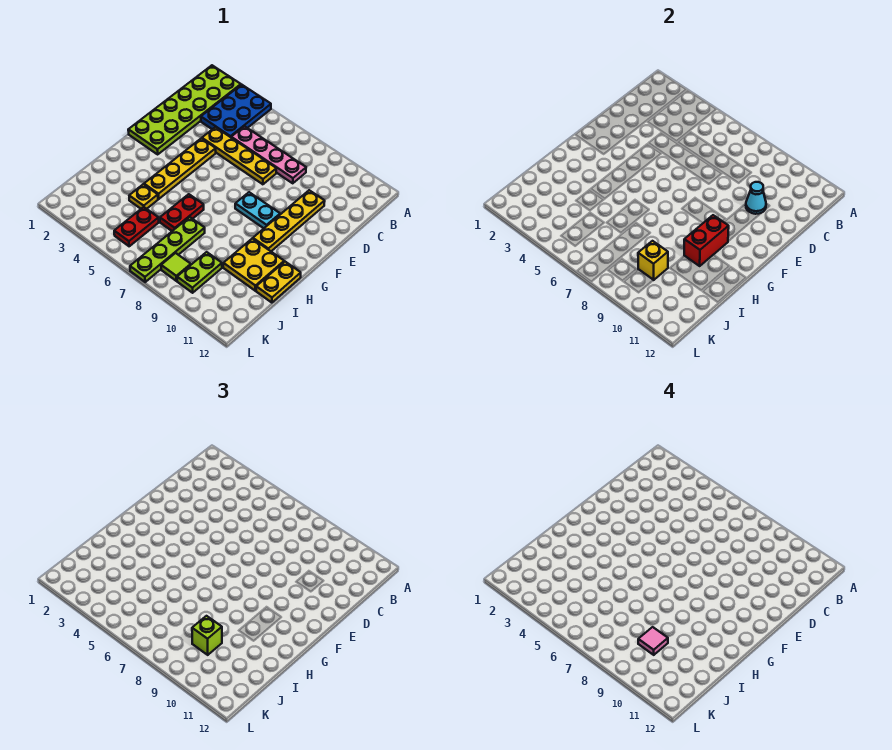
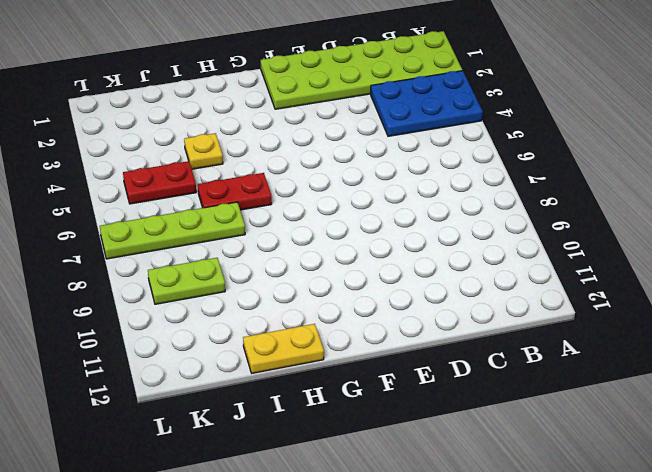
none -> pink 1x4 plate [231,126,306,183]
none -> yellow 1x4 plate [202,127,276,184]
none -> yellow 1x4 plate [253,190,325,251]

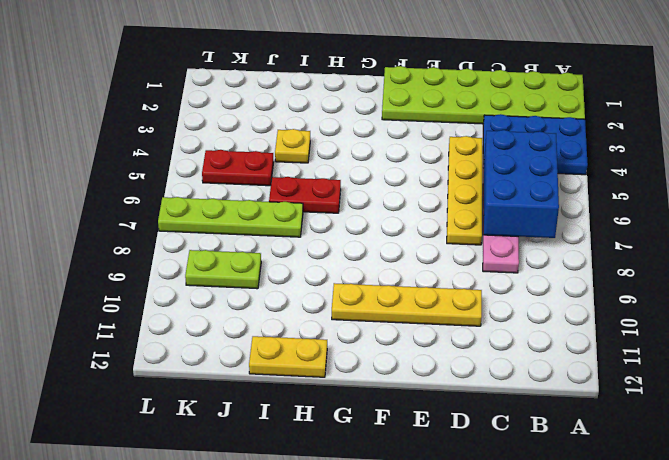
blue 2x3 brick [484,130,559,238] -> none
none -> yellow 1x4 plate [144,138,216,199]
none -> cyan 1x2 plate [235,192,280,228]
none -> yellow 2x2 plate [223,239,284,291]

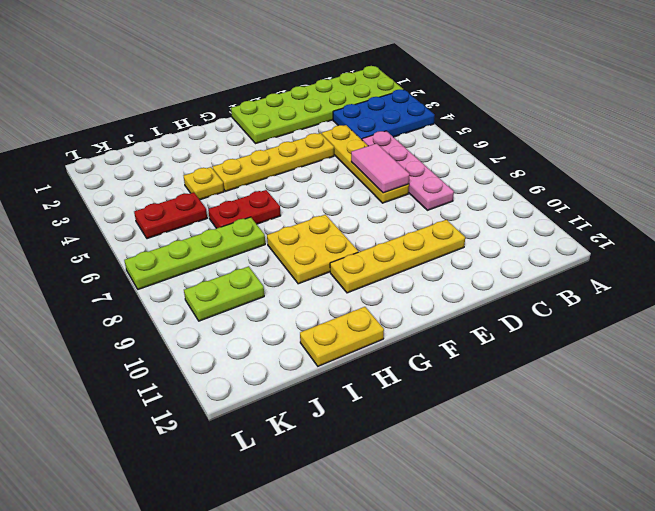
pink 1x2 tile [351,143,410,193] -> none
yellow 2x2 plate [267,214,358,284] -> yellow 2x2 plate moved to [223,239,284,291]
none -> cyan 1x2 plate [235,192,280,228]
none -> lime 1x1 tile [161,253,191,281]
none -> cyan 1x1 cone [746,182,766,214]

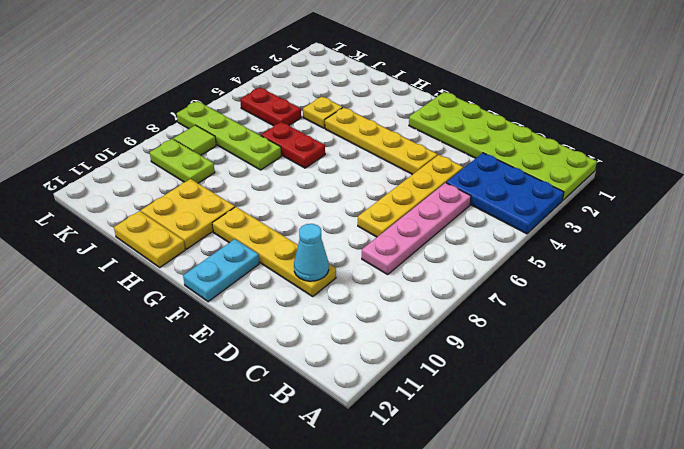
cyan 1x2 plate [183,239,259,302] -> cyan 1x2 plate moved to [235,192,280,228]
none -> red 1x2 brick [684,215,729,266]
none -> yellow 1x1 brick [638,241,668,280]
none -> lime 1x1 brick [192,616,222,655]

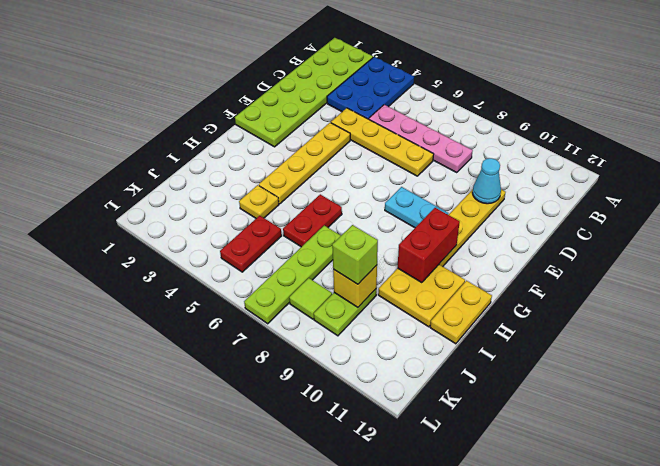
none -> pink 1x1 tile [638,627,668,655]

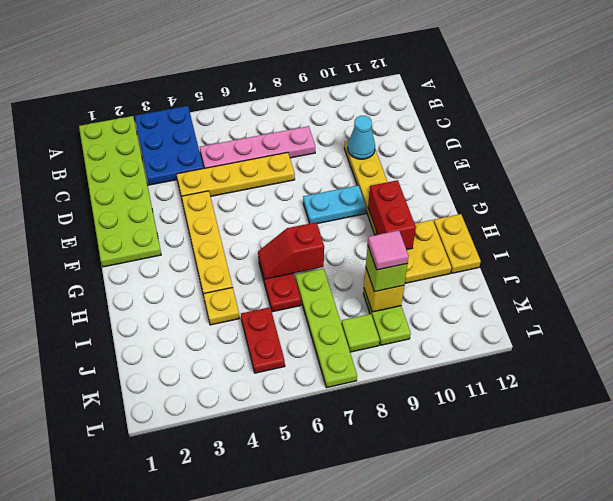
red 1x2 slope [258,222,324,279] -> none

